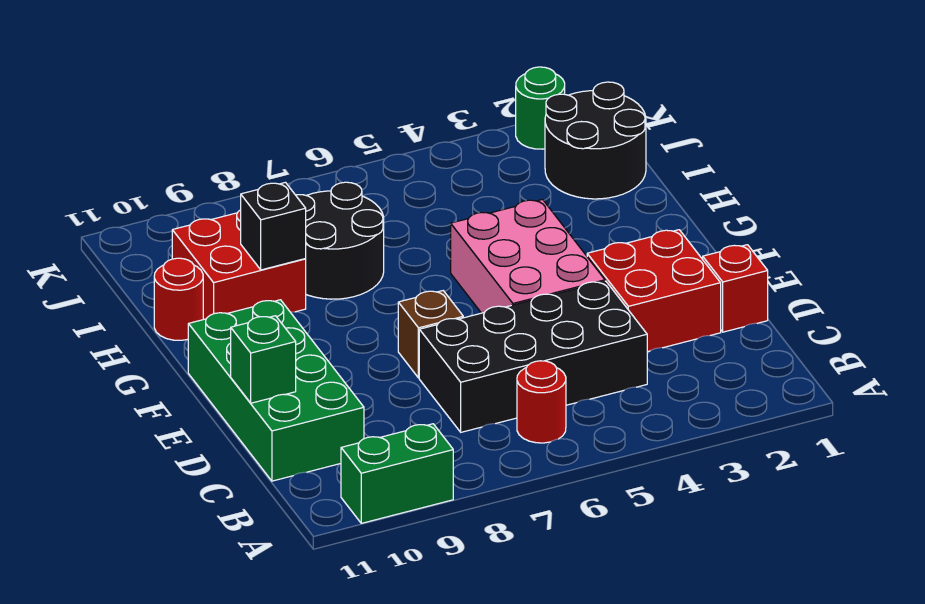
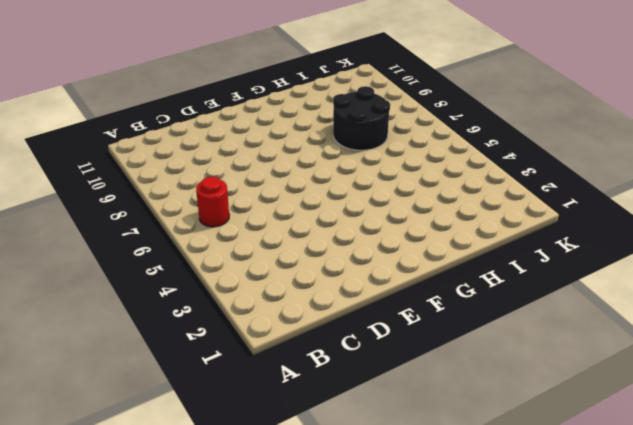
none -> green 1x2 brick [341,424,453,523]
none -> black 2x4 brick [419,281,647,432]
none -> green 2x4 brick [188,300,364,481]

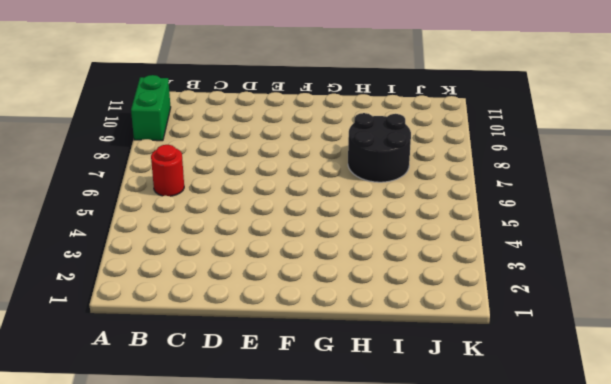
none -> black 2x4 brick [419,281,647,432]
none -> green 2x4 brick [188,300,364,481]
none -> red 1x1 brick [703,245,768,332]

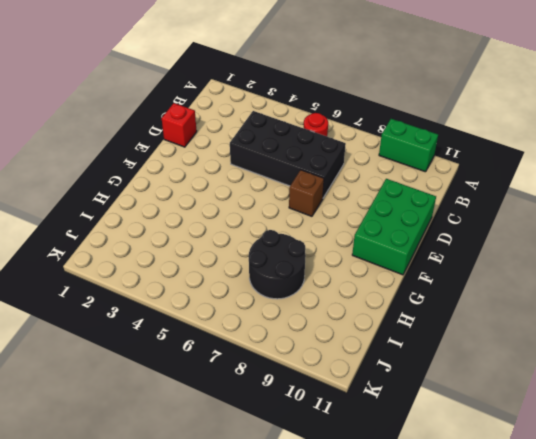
green 2x3 brick [352,179,436,275] -> green 2x4 brick [188,300,364,481]
none -> red 2x2 brick [587,230,721,352]
none -> pink 2x3 brick [451,200,605,313]
none -> red 2x2 brick [172,210,306,319]

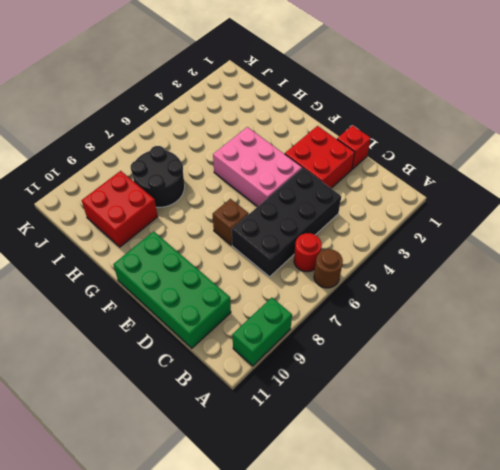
brown 1x1 round brick [314,249,343,288] -> none
none -> red 1x1 round brick [154,258,203,340]
none -> black 2x2 round brick [545,82,646,199]
none -> green 1x1 round brick [516,67,565,149]

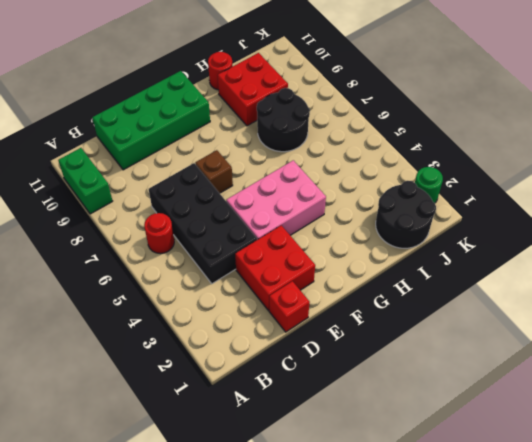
none -> green 1x1 brick [231,316,296,403]
none -> black 1x1 brick [241,182,306,270]

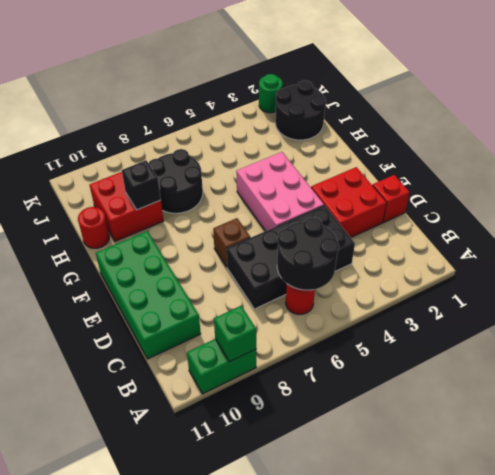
green 1x1 brick [214,306,256,362] -> green 1x1 brick moved to [231,316,296,403]
black 2x2 round brick [277,217,339,290] -> none

